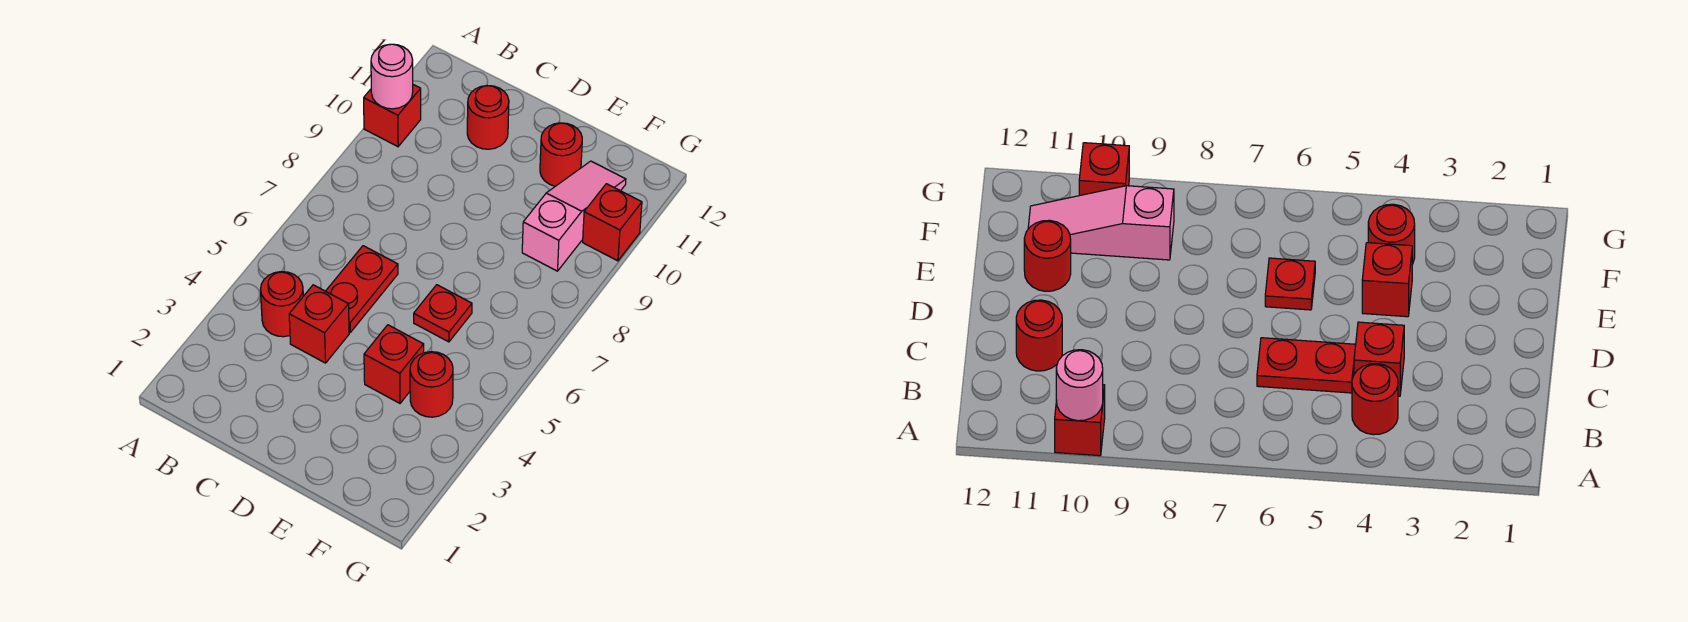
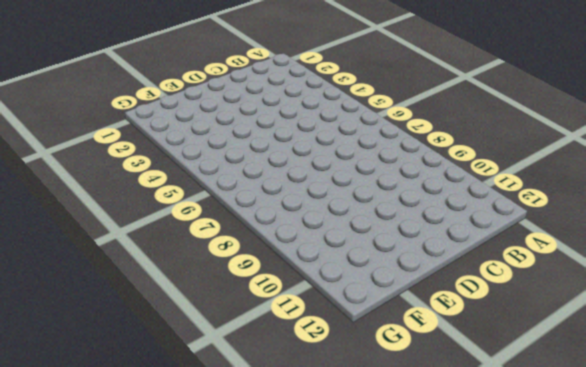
none -> red 1x1 brick [364,85,421,147]
none -> red 1x1 round brick [260,272,303,337]
none -> red 1x1 brick [289,285,349,363]

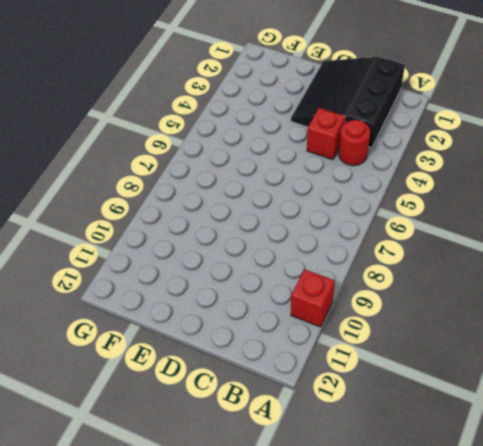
black 3x3 slope [291,57,405,148] -> none
none -> red 1x2 plate [326,246,398,332]
none -> red 1x1 round brick [467,86,509,149]
none -> red 1x1 brick [364,325,424,403]

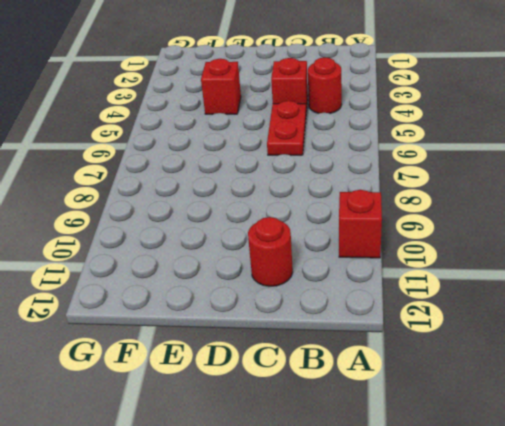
none -> red 1x1 plate [414,285,472,342]
none -> red 1x1 round brick [540,123,582,186]
none -> red 1x1 round brick [410,352,453,417]

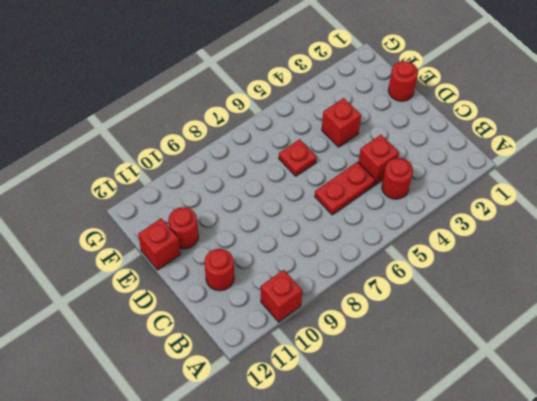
red 1x1 round brick [388,61,418,101] -> red 1x1 round brick moved to [410,352,453,417]
red 1x1 brick [138,218,180,270] -> red 1x1 brick moved to [583,184,642,261]
none -> pink 1x3 slope [522,161,626,271]
none -> pink 1x1 round brick [371,44,413,109]

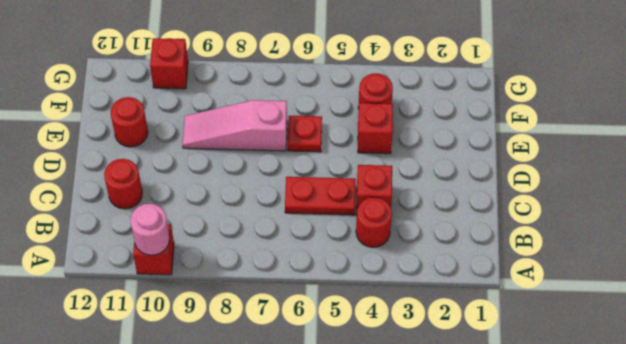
pink 1x3 slope [183,100,287,151] -> pink 1x3 slope moved to [522,161,626,271]

